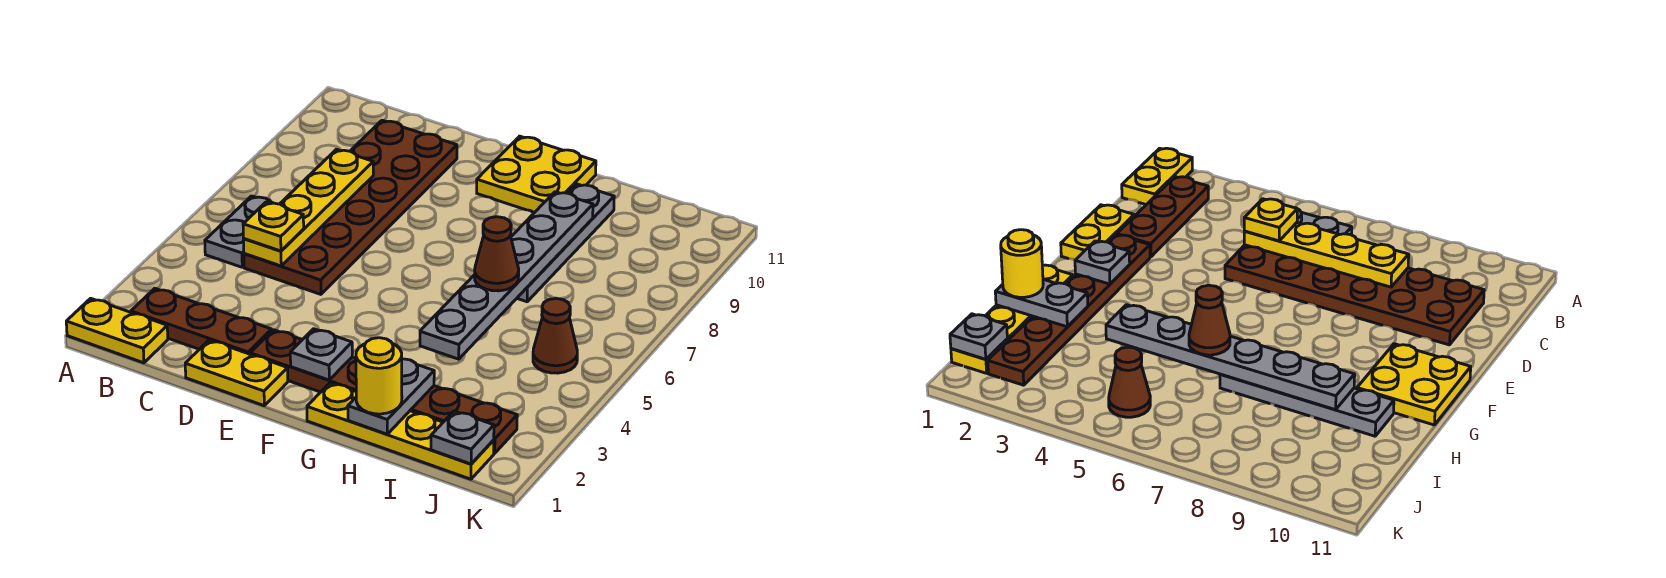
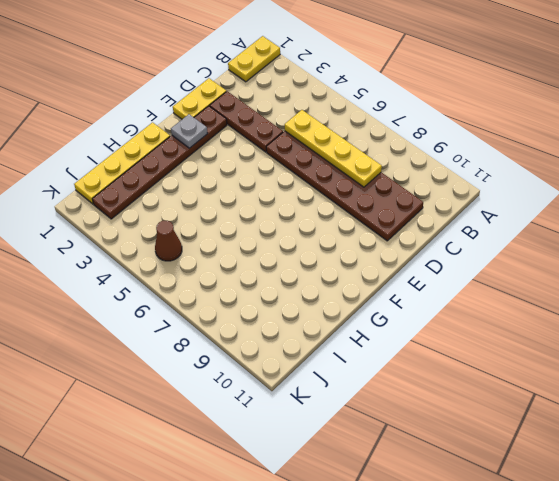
brown 1x3 plate [210,91,283,152] -> brown 1x3 plate turned to [131,288,272,354]
none -> grey 1x2 plate [205,196,271,267]
none -> yellow 2x2 plate [477,136,596,213]
none -> grey 1x4 plate [517,184,614,302]

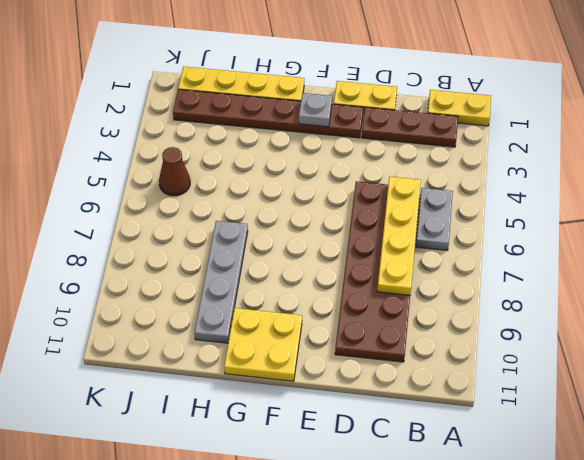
none -> grey 1x2 plate [348,359,434,434]
none -> grey 1x6 plate [420,192,593,359]
none -> grey 1x1 plate [431,411,494,464]

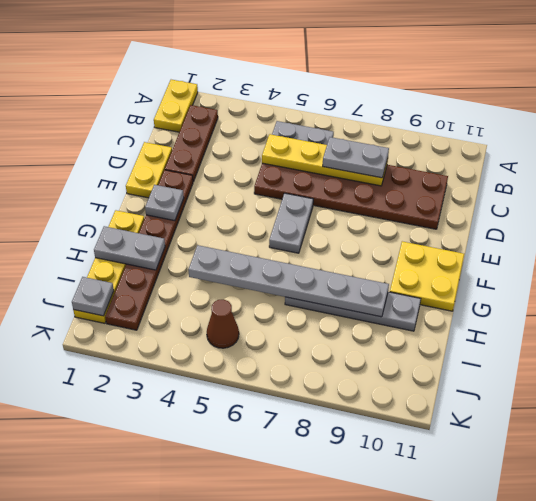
grey 1x2 plate [323,137,389,178] -> none
grey 1x2 plate [269,193,313,253] -> none
none -> yellow 1x1 plate [243,202,304,251]
none -> yellow 1x1 round brick [356,338,402,414]
none -> brown 1x1 cone [475,217,519,291]

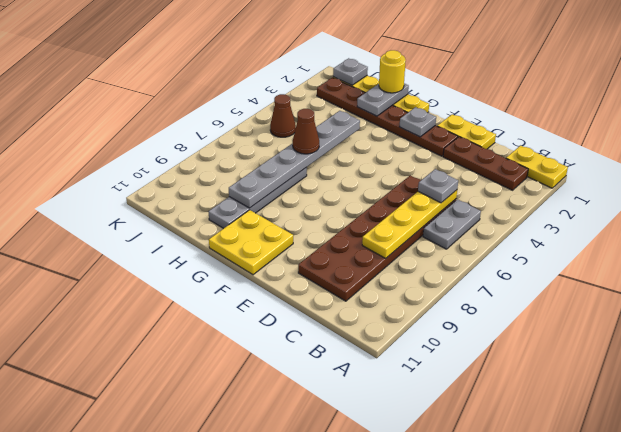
grey 1x1 plate [418,169,458,203] -> yellow 1x1 plate [243,202,304,251]

